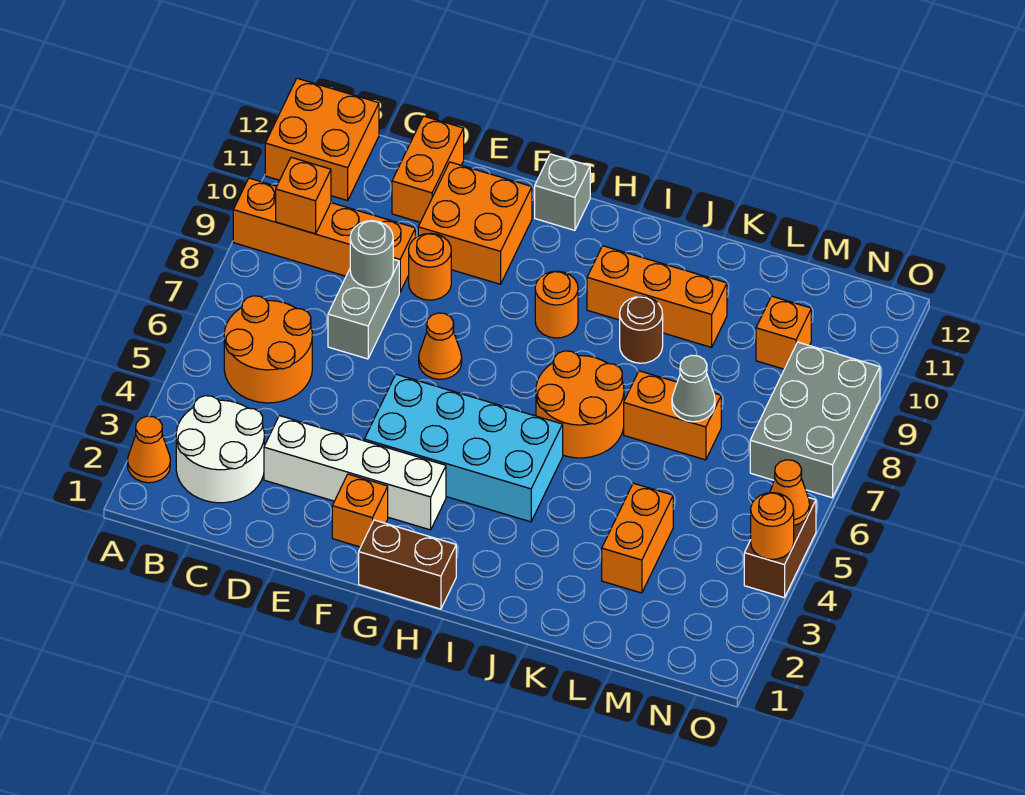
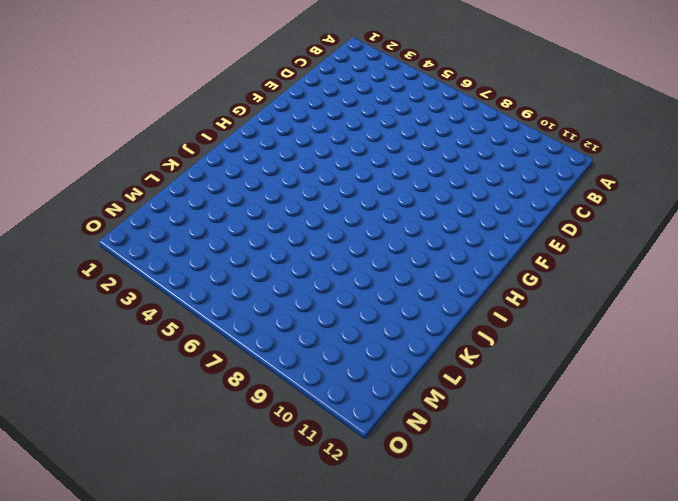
none -> orange 1x1 cone [128,416,170,483]
none -> orange 1x4 brick [233,178,415,292]
none -> orange 2x2 brick [265,78,379,201]

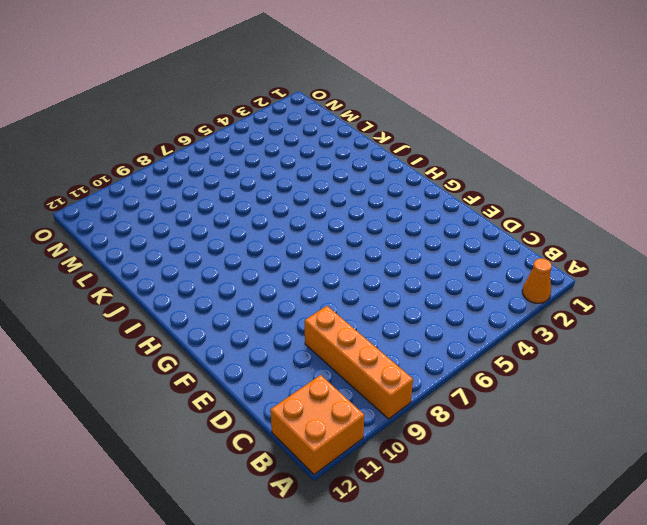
none -> white 2x2 round brick [176,396,264,503]
none -> orange 2x2 round brick [224,296,312,403]
none -> white 1x4 brick [264,416,446,530]

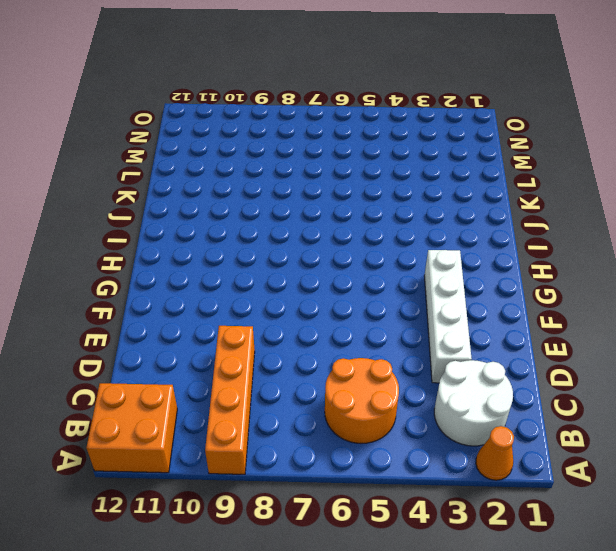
none -> grey 1x2 brick [328,259,399,359]
none -> orange 1x2 brick [392,116,464,222]
none -> orange 1x1 round brick [409,233,451,300]

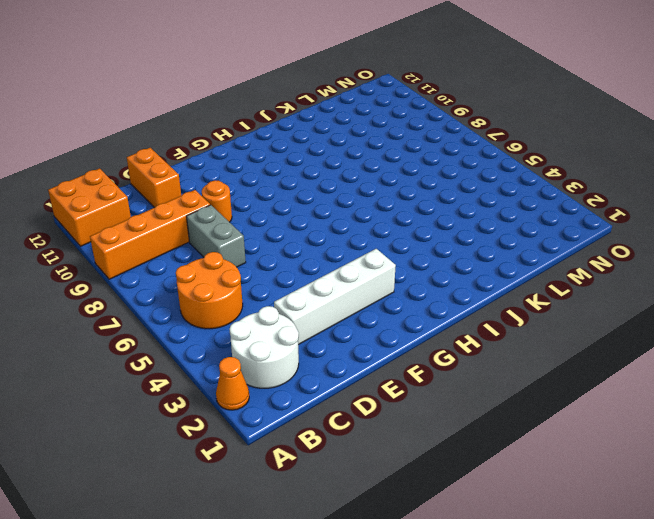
none -> orange 2x2 brick [418,162,532,284]
none -> orange 1x1 brick [332,474,388,547]
none -> cyan 2x4 brick [364,374,563,522]

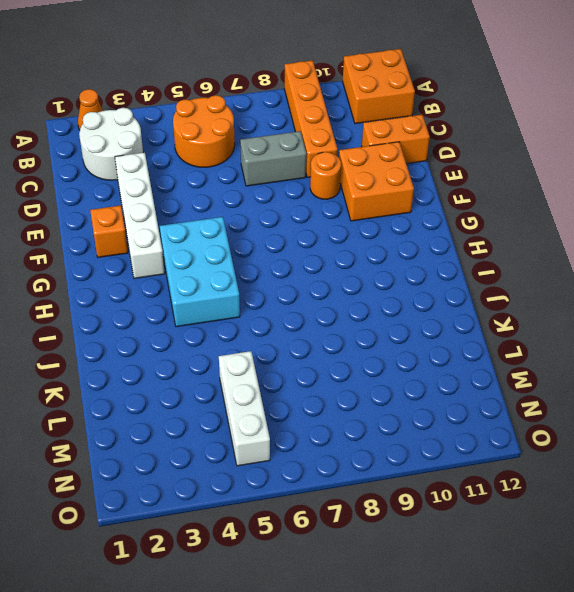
cyan 2x3 brick [160,217,240,327] -> cyan 2x4 brick [364,374,563,522]
white 1x3 brick [219,351,270,466] -> none
none -> orange 1x1 cone [419,313,462,379]
none -> brown 1x2 brick [359,520,456,609]
none -> grey 1x1 brick [535,154,590,230]

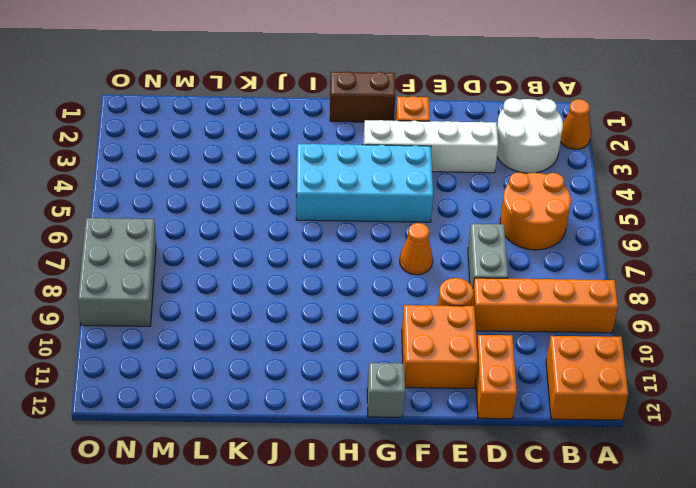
none -> orange 1x1 round brick [535,271,578,338]
none -> orange 2x2 round brick [536,351,624,458]
none -> orange 1x3 brick [587,246,727,347]

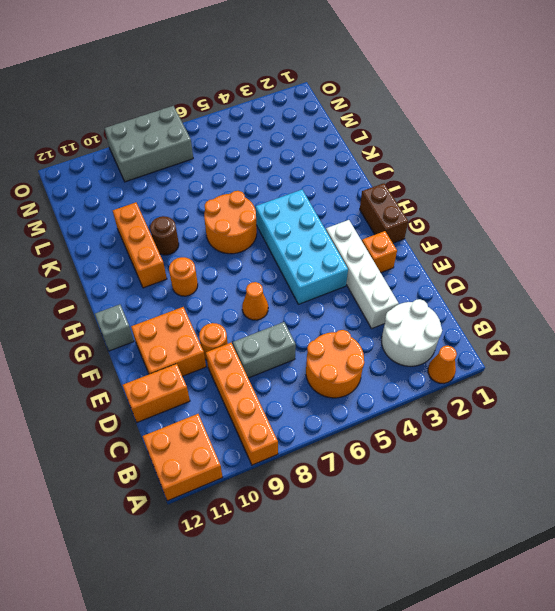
none -> orange 1x2 brick [624,371,721,460]
none -> orange 1x2 brick [602,483,673,593]
none -> orange 1x1 brick [756,296,811,369]

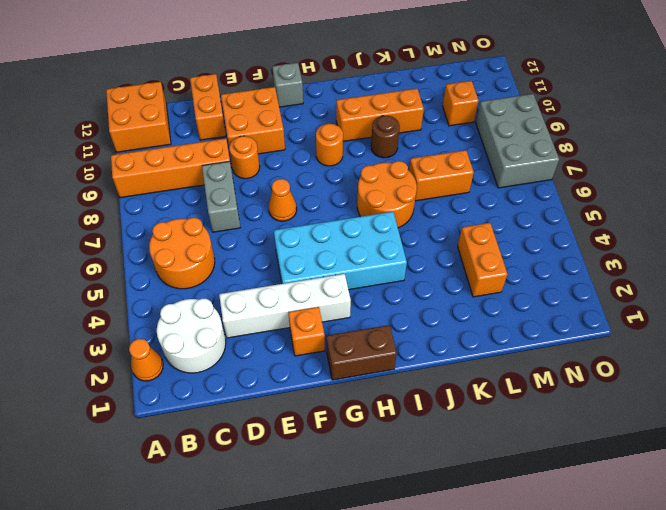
none -> brown 1x2 brick [744,498,816,598]
none -> orange 1x1 brick [276,157,331,234]
none -> grey 1x1 round brick [350,221,393,288]

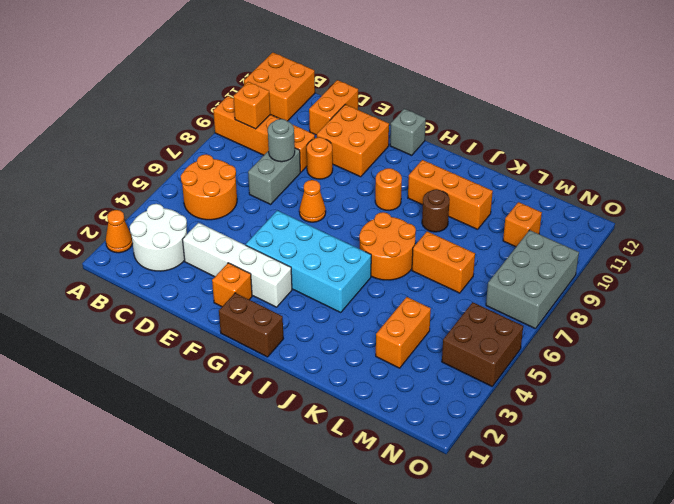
brown 2x2 brick [442,302,523,386] -> brown 1x2 brick [744,498,816,598]
none -> grey 1x1 cone [672,355,715,422]
none -> orange 1x1 round brick [751,493,794,559]
none -> orange 1x1 cone [770,460,810,525]

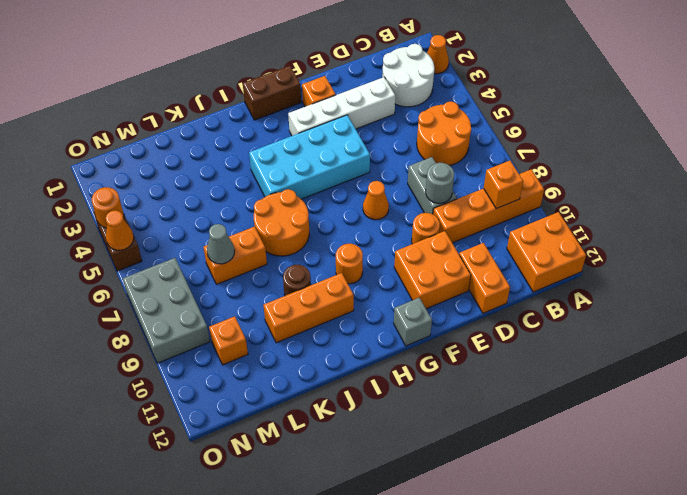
none -> orange 1x2 brick [602,483,673,593]

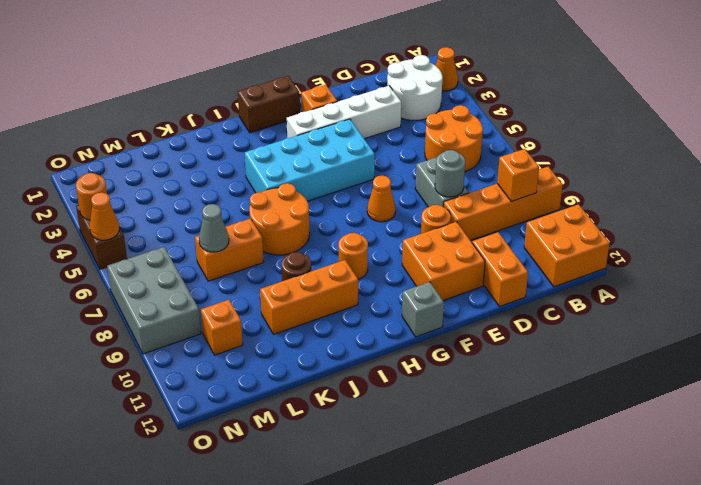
none -> orange 1x2 brick [602,483,673,593]

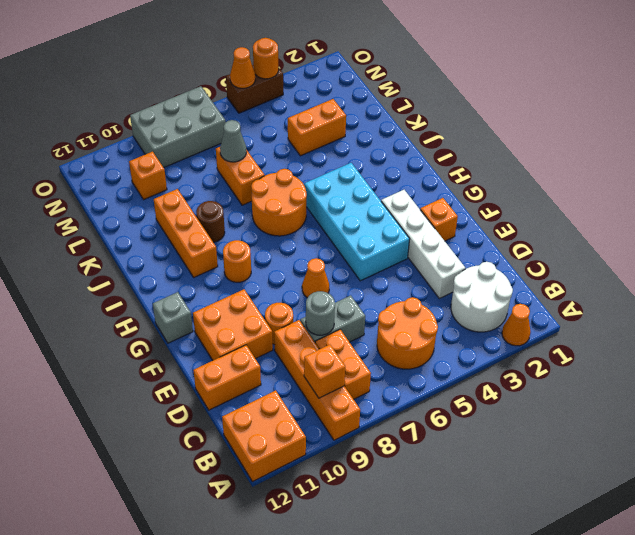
orange 1x2 brick [315,330,371,399] -> none
none -> brown 1x2 brick [359,520,456,609]

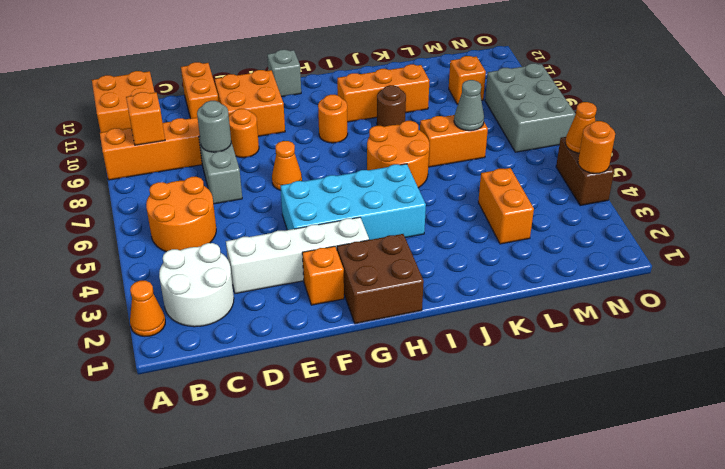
brown 2x2 brick [337,234,424,324] -> brown 1x2 brick [359,520,456,609]

